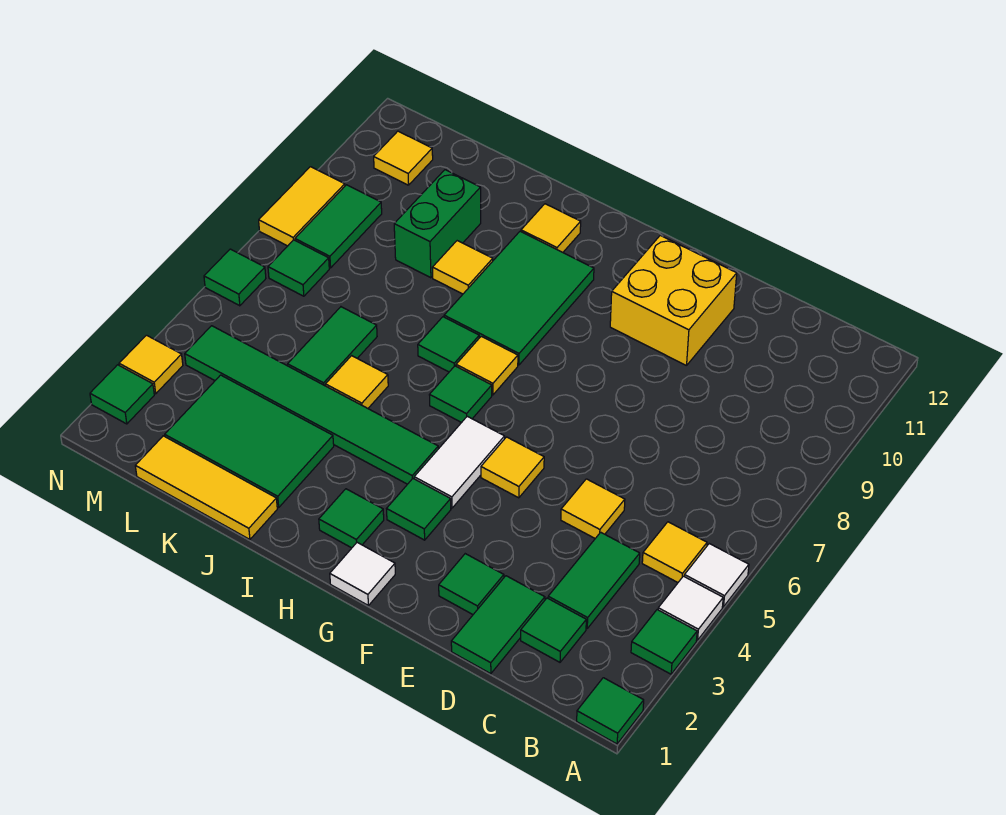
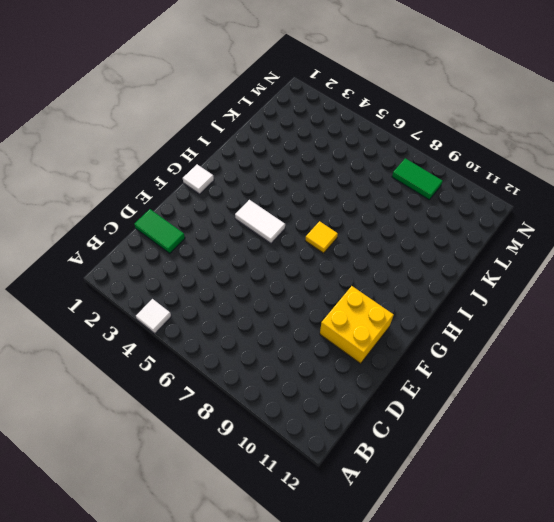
none -> green 1x1 tile [577,678,644,744]
none -> green 1x1 tile [631,610,697,674]
none -> white 1x1 tile [684,544,749,607]
none -> yellow 1x1 tile [642,522,707,582]

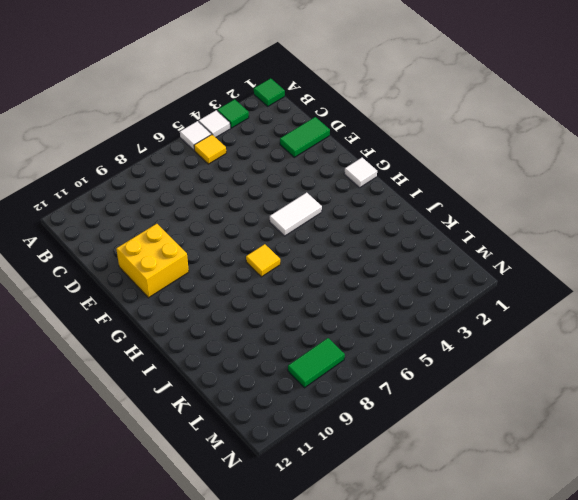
none -> green 1x1 tile [521,598,586,662]
none -> green 1x2 tile [548,532,640,628]
none -> yellow 1x1 tile [561,479,625,538]
none -> green 1x1 tile [439,554,504,614]

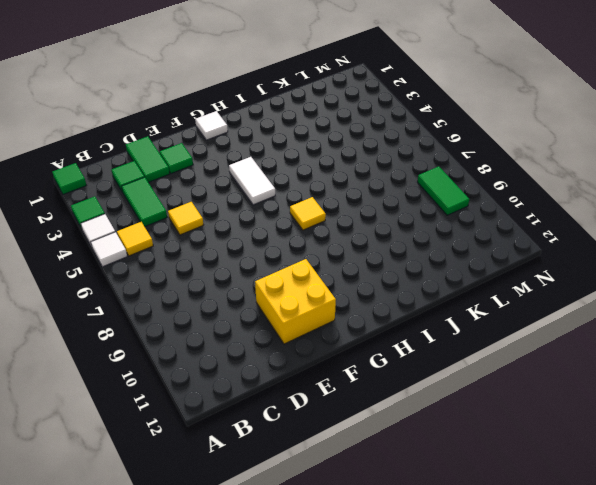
none -> yellow 1x1 tile [481,437,544,498]
none -> green 1x1 tile [387,479,451,540]
none -> green 1x1 tile [319,489,384,548]
none -> green 1x6 tile [185,326,438,484]

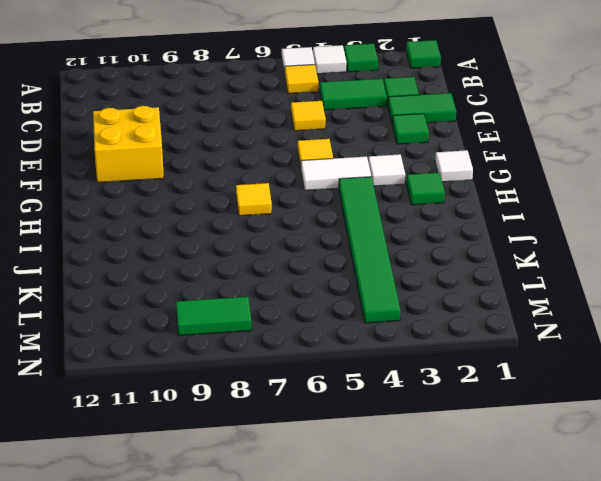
white 1x1 tile [368,154,405,186] -> green 1x1 tile [387,479,451,540]
none -> green 1x1 tile [430,366,492,423]
none -> green 2x3 tile [444,231,594,365]
none -> green 1x1 tile [418,317,479,372]
none -> yellow 1x1 tile [521,204,581,252]

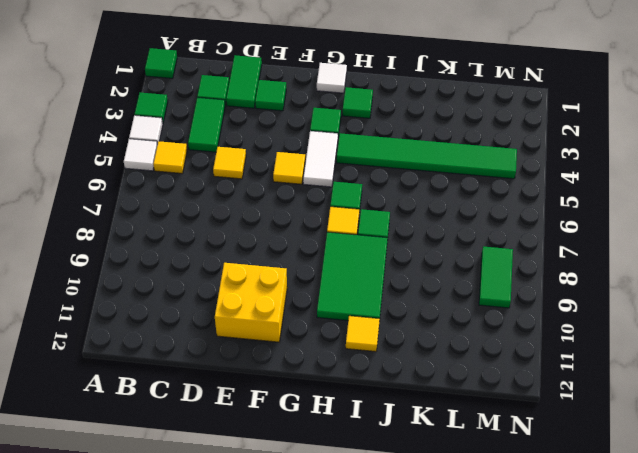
none -> yellow 1x3 tile [135,436,277,539]
none -> green 2x3 tile [165,375,334,507]
none -> yellow 1x1 tile [325,356,388,408]
none -> yellow 1x1 tile [432,241,493,294]

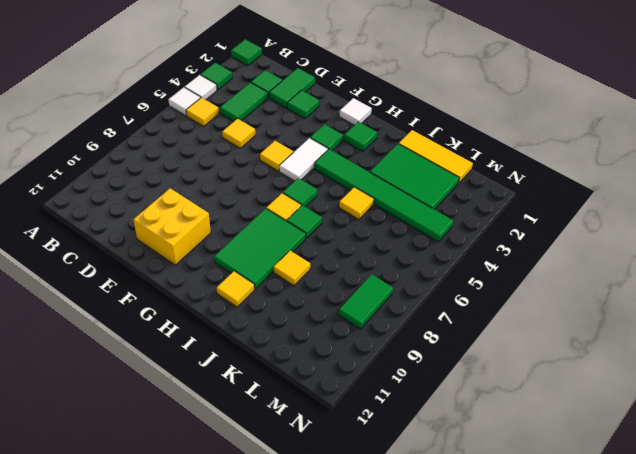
none -> green 1x2 tile [288,307,377,386]
none -> green 1x2 brick [394,170,481,278]
none -> green 1x1 tile [268,240,329,296]
none -> yellow 1x1 tile [374,131,433,185]

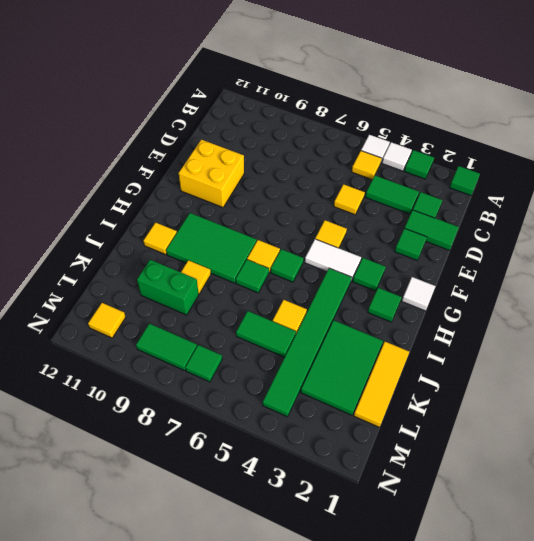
none -> green 1x1 tile [90,365,154,424]
none -> yellow 1x1 tile [119,335,183,394]
none -> green 1x1 tile [204,249,266,306]
none -> yellow 1x2 tile [259,167,345,246]

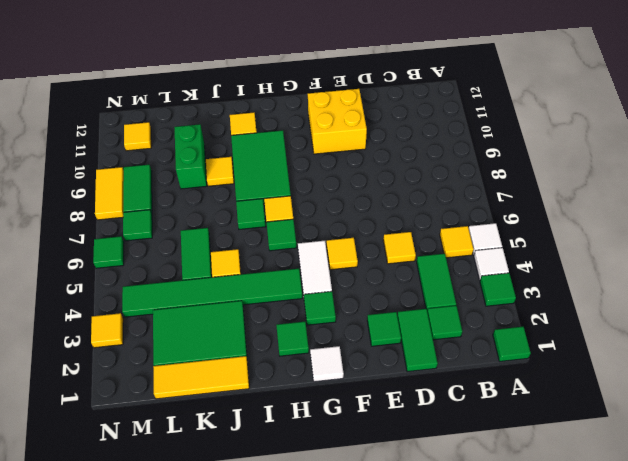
none -> green 1x1 tile [90,365,154,424]

